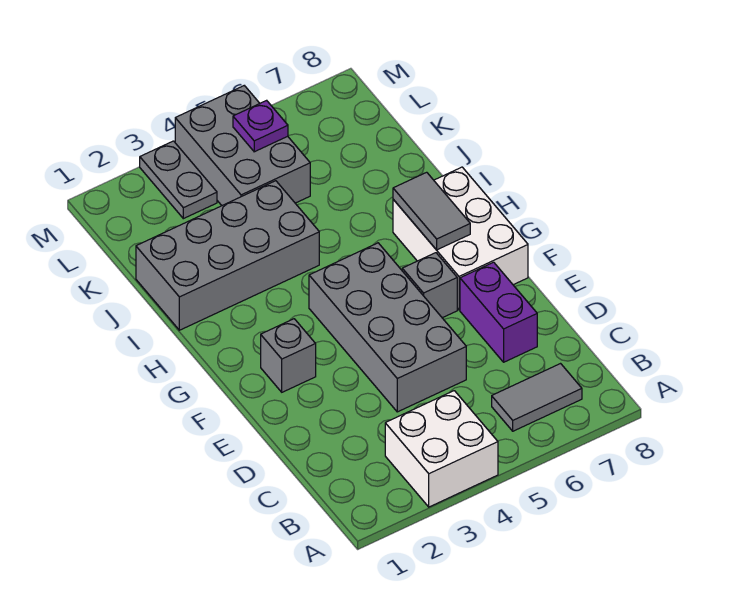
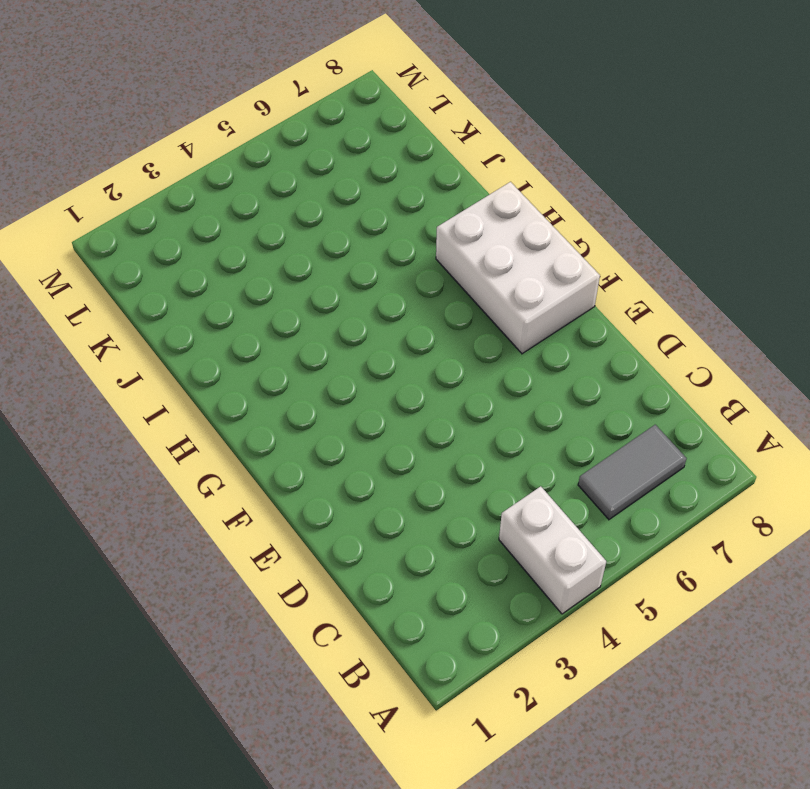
white 1x2 brick [499,486,606,614] -> white 2x2 brick [385,391,498,507]
none -> grey 2x4 brick [309,243,466,412]
none -> purple 1x2 brick [460,262,537,362]
none -> grey 1x1 brick [261,319,316,392]

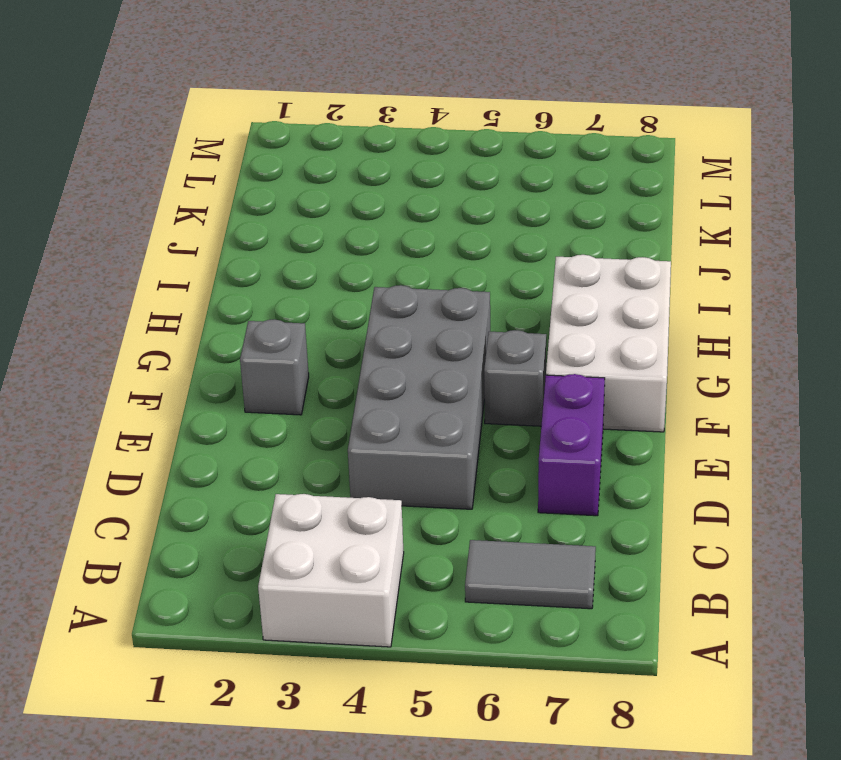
none -> grey 2x4 brick [136,181,319,330]
none -> grey 2x3 brick [175,86,310,205]
none -> grey 1x2 plate [140,141,217,219]

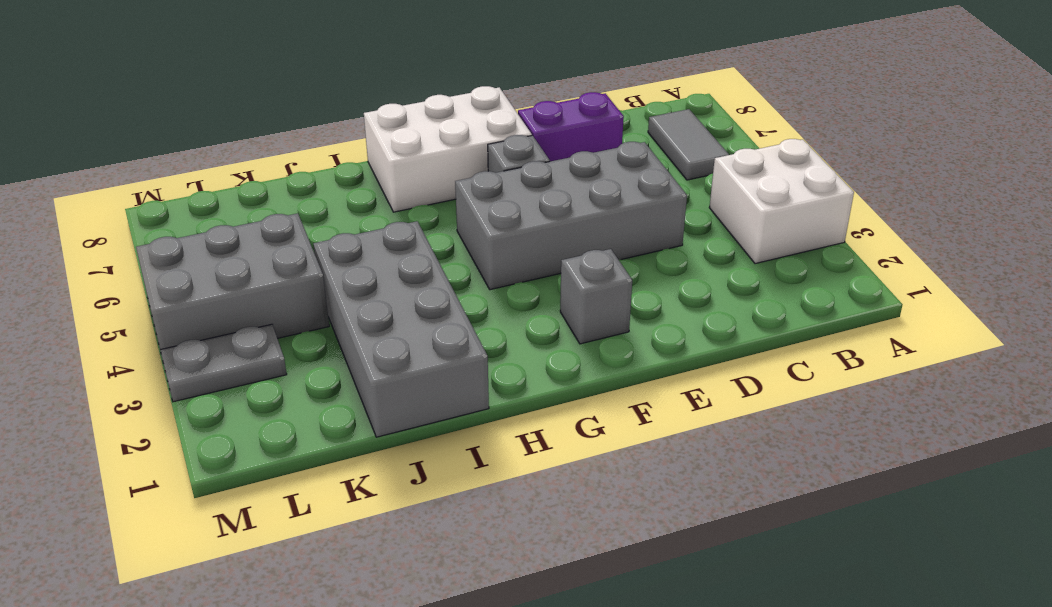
none -> grey 1x2 tile [393,172,470,250]
none -> purple 1x1 plate [233,100,288,152]

